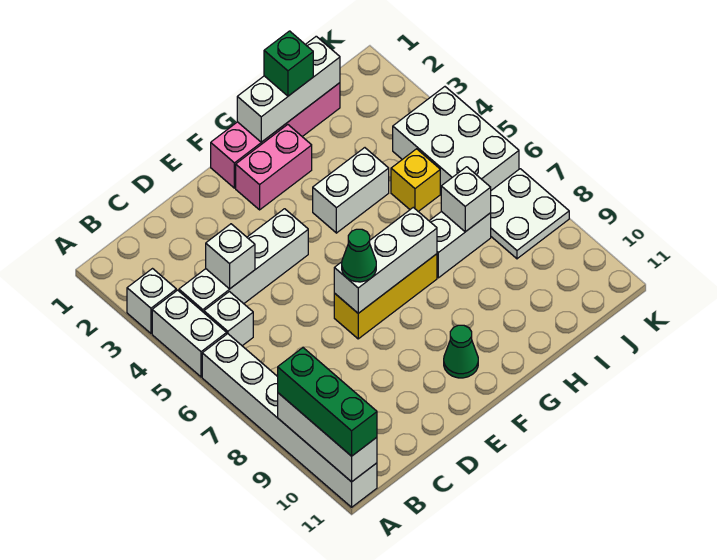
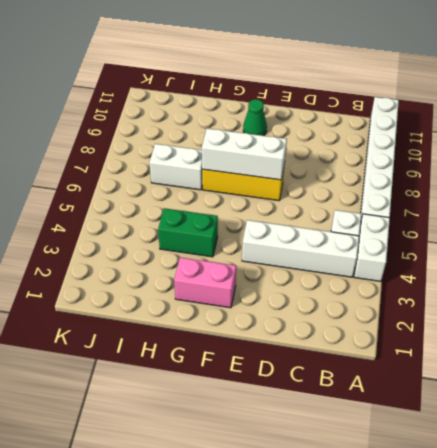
green 1x2 brick [158,208,218,257] -> white 1x2 brick [313,148,389,233]
none -> white 1x1 brick [127,269,176,333]
none -> pink 1x4 brick [211,83,340,188]
none -> yellow 1x1 brick [391,149,440,212]

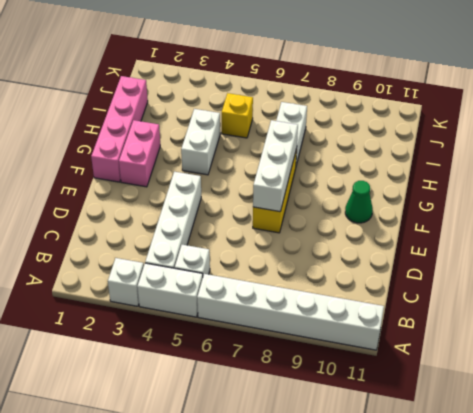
none -> white 2x3 brick [393,87,519,193]
none -> white 2x2 plate [491,169,569,259]
none -> white 1x3 brick [278,393,377,482]

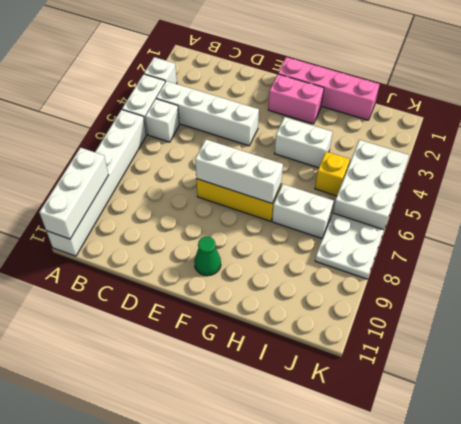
none -> white 1x1 brick [206,224,255,289]
none -> white 1x3 brick [237,36,340,142]
none -> white 1x1 brick [441,167,491,232]

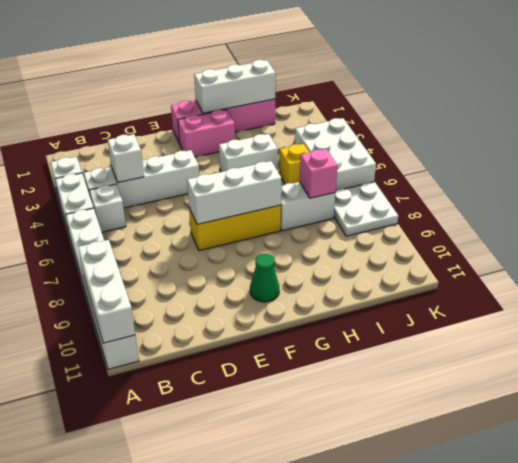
pink 1x1 brick [300,149,337,198] -> white 1x1 brick [441,167,491,232]
none -> green 1x3 brick [278,348,377,456]
none -> green 1x1 cone [342,229,376,282]
none -> green 1x1 brick [264,31,313,96]

